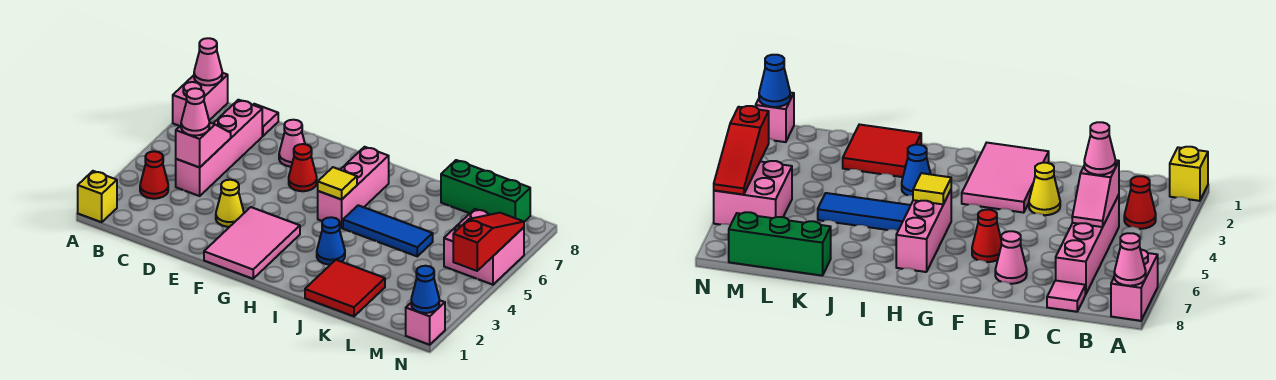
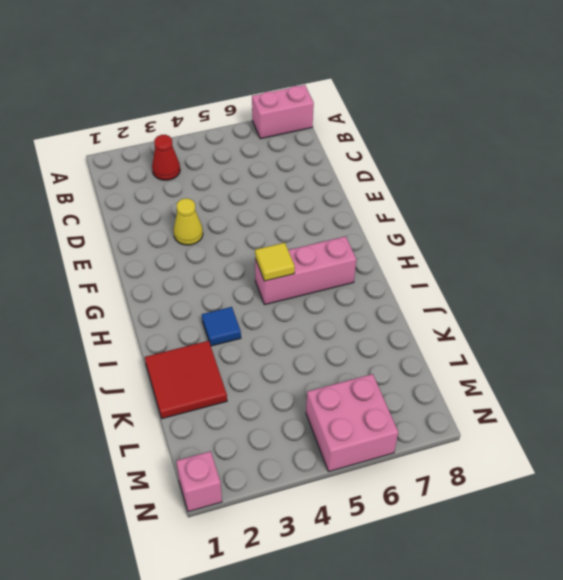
blue 1x1 tile [202,307,241,346] -> blue 1x1 cone [317,217,345,265]
none -> yellow 1x1 brick [78,171,117,222]
none -> pink 1x4 brick [176,100,262,196]
none -> pink 1x1 tile [253,104,278,136]

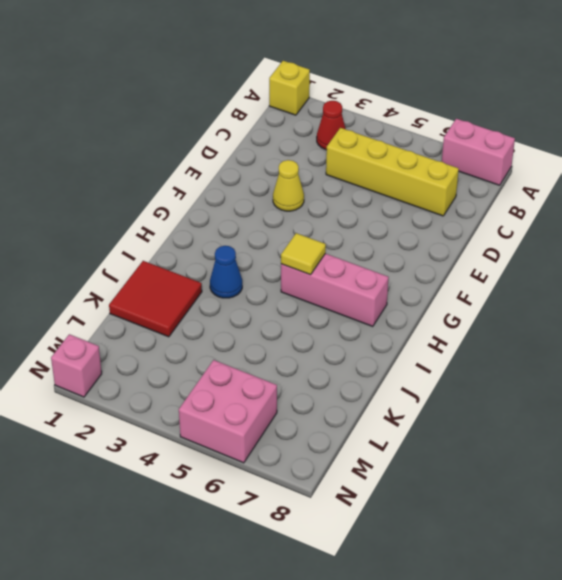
yellow 1x4 brick [326,128,459,216] -> pink 1x4 brick [176,100,262,196]
none -> pink 1x1 tile [253,104,278,136]
none -> pink 1x1 cone [279,120,305,167]
none -> pink 2x3 tile [204,207,300,279]

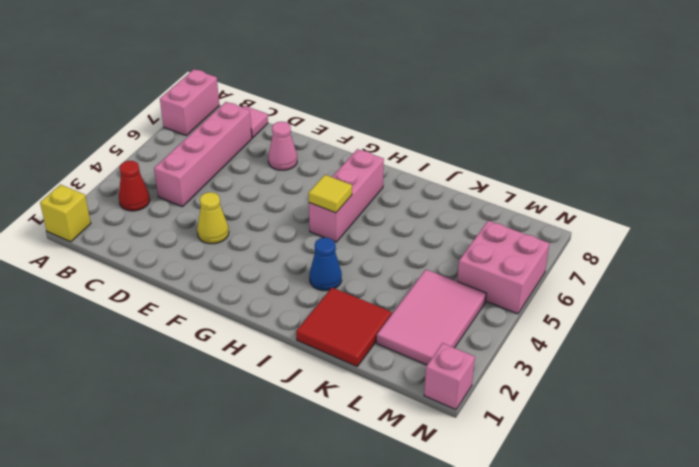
pink 2x3 tile [377,270,486,365] -> pink 2x3 tile moved to [204,207,300,279]
none -> red 1x1 cone [289,144,317,191]
none -> blue 1x3 tile [343,205,433,256]
none -> green 1x3 brick [441,160,530,222]

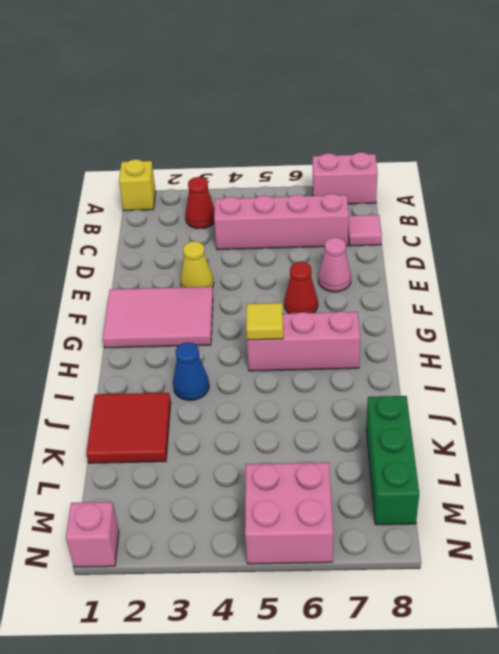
none -> blue 1x3 tile [343,205,433,256]
none -> pink 1x1 cone [194,38,222,85]
none -> pink 1x2 slope [176,122,231,167]

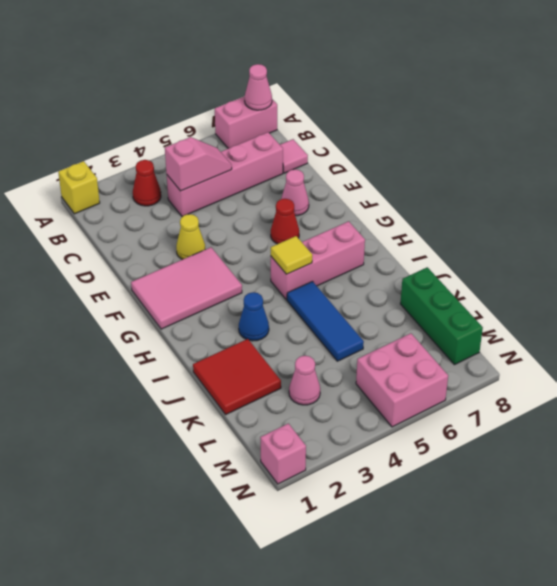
pink 1x1 cone [289,355,320,405] -> pink 1x1 cone moved to [181,88,209,136]
none -> blue 1x1 cone [411,266,439,313]
none -> red 1x3 slope [453,213,524,271]

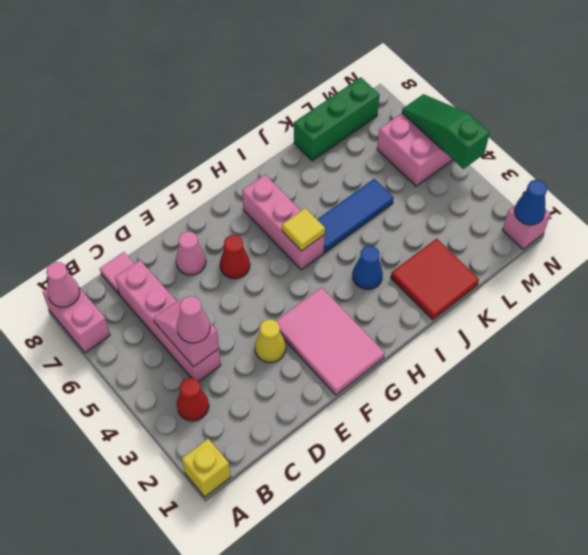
green 1x3 slope [402,94,490,169] -> red 1x3 slope [453,213,524,271]

